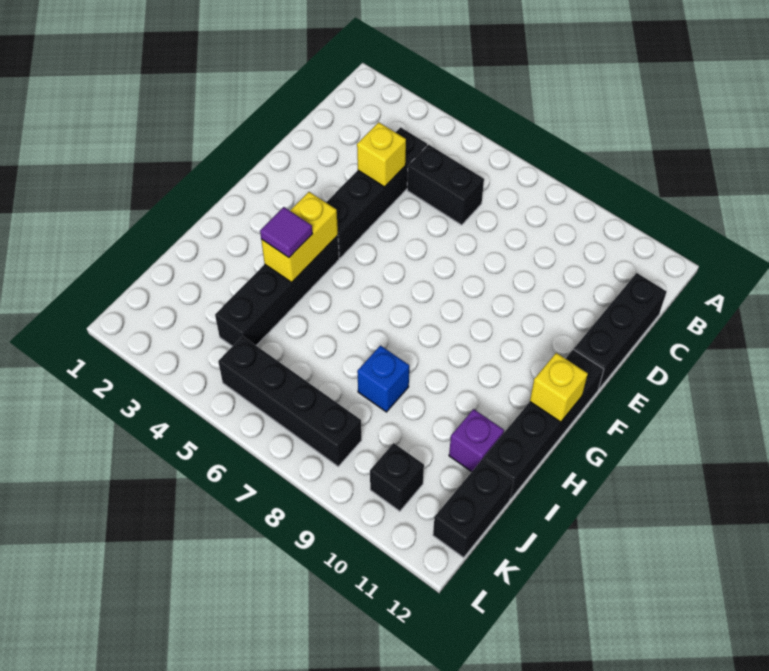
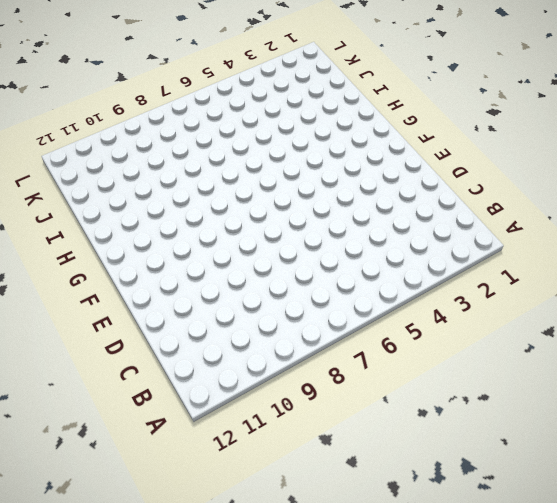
none -> black 1x4 brick [326,127,427,258]
none -> black 1x2 brick [407,145,484,225]
none -> black 1x3 brick [574,273,667,389]

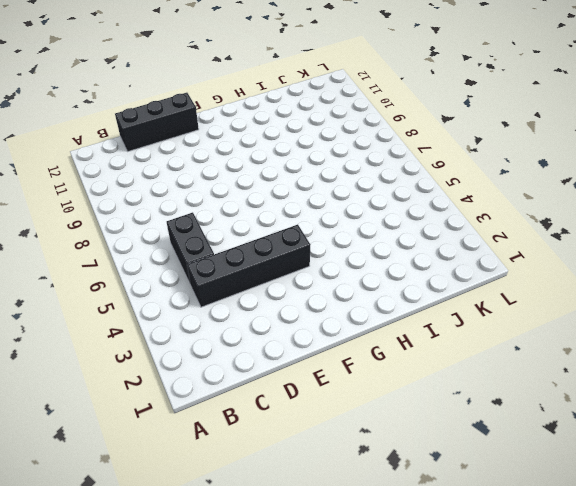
none -> black 1x4 brick [483,349,604,499]
none -> black 1x4 brick [215,235,339,346]
none -> blue 1x1 brick [357,346,409,412]

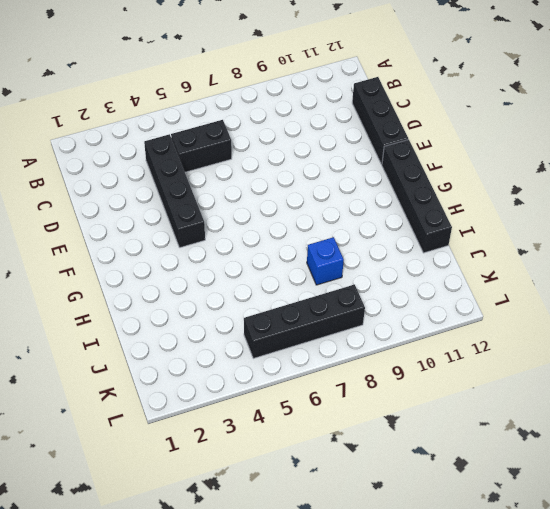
none -> black 1x4 brick [215,235,339,346]
none -> purple 1x1 brick [449,409,504,472]
none -> black 1x2 brick [433,460,513,557]

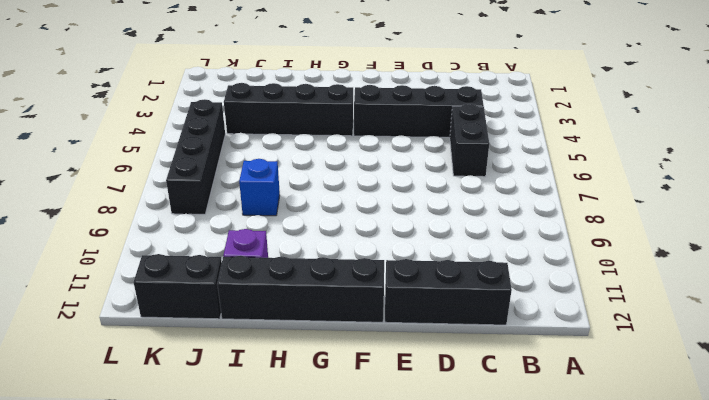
none -> black 1x1 brick [370,443,424,511]
none -> yellow 1x1 brick [357,122,406,187]
none -> yellow 1x2 brick [261,192,338,282]

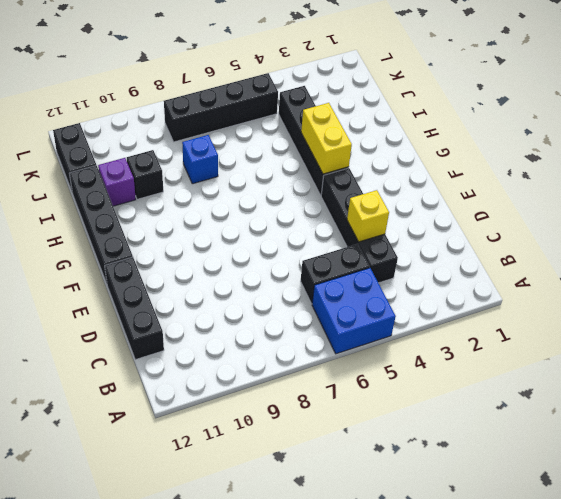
blue 2x2 brick [312,268,396,354] -> none
black 1x1 brick [127,150,163,199] -> black 1x1 brick moved to [370,443,424,511]
none -> yellow 1x1 brick [530,353,588,422]
none -> purple 1x1 tile [260,207,312,257]

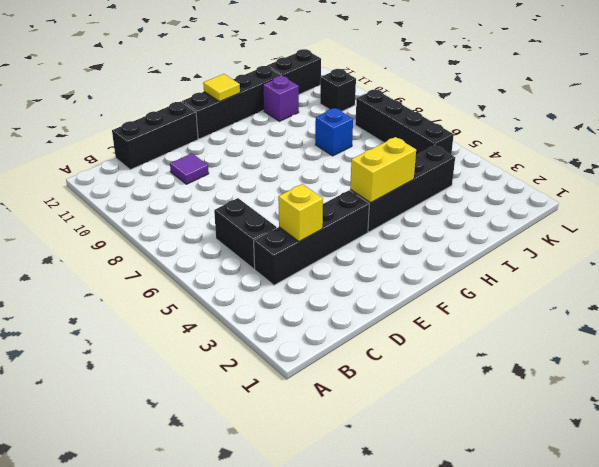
purple 1x1 tile [170,153,209,184] -> purple 1x1 tile moved to [260,207,312,257]
yellow 1x1 tile [203,74,240,102] -> yellow 1x1 brick [530,353,588,422]

